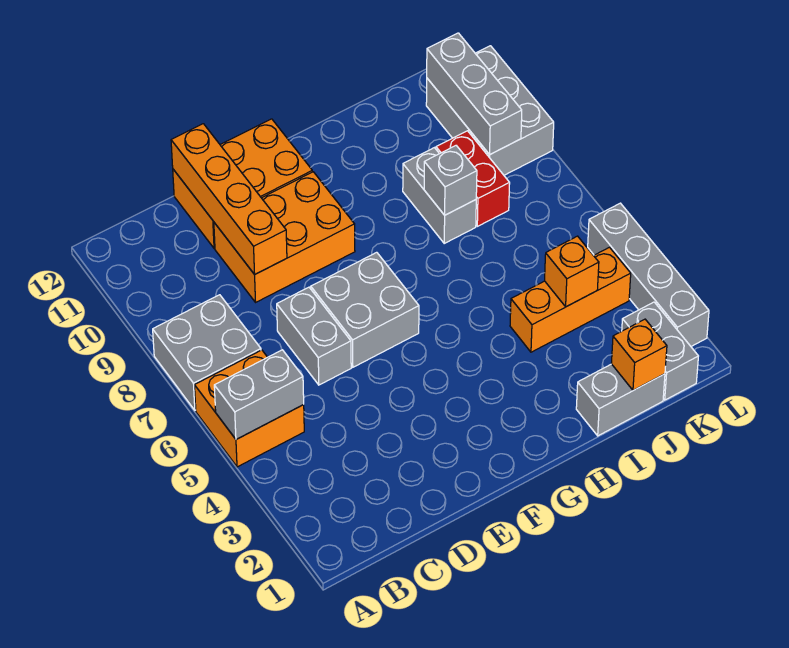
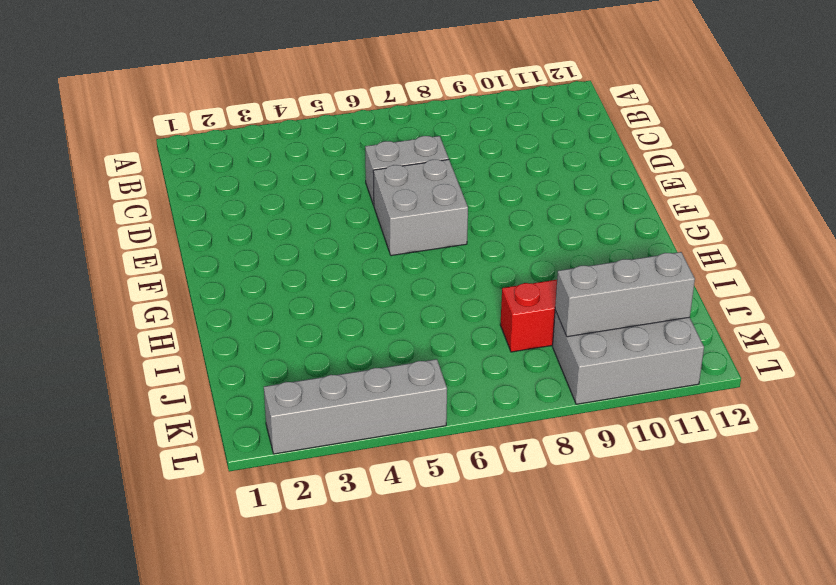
none -> orange 2x2 brick [195,350,304,467]
none -> grey 2x2 brick [153,295,261,410]
none -> orange 2x3 brick [214,172,355,302]

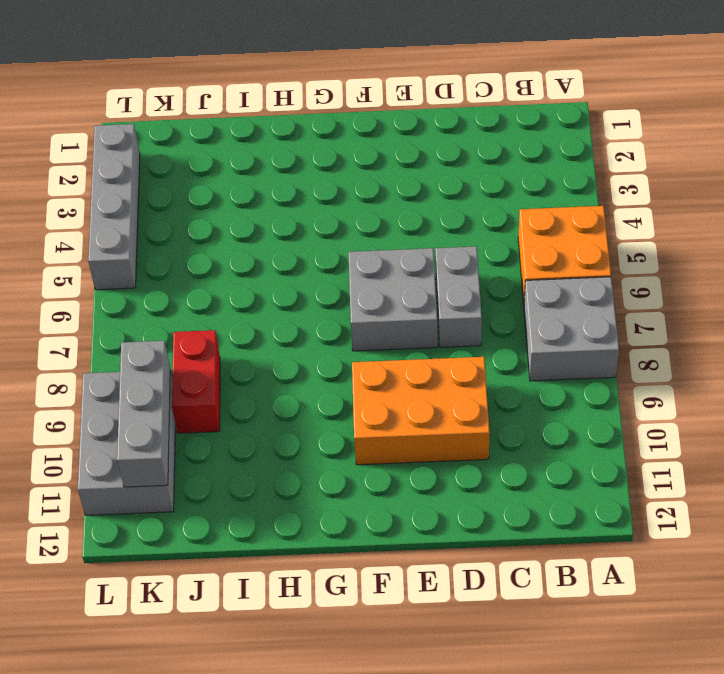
none -> orange 2x3 brick [173,119,312,248]
none -> grey 1x2 brick [576,364,665,436]
none -> orange 1x3 brick [510,247,631,352]

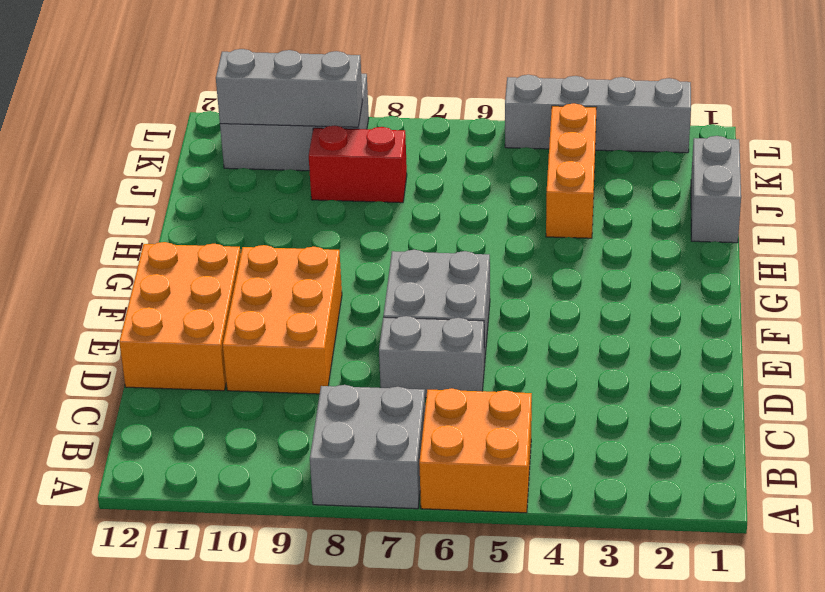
none -> grey 1x2 brick [403,148,476,243]
none -> grey 1x2 brick [622,302,698,400]
none -> grey 1x2 brick [214,350,304,439]

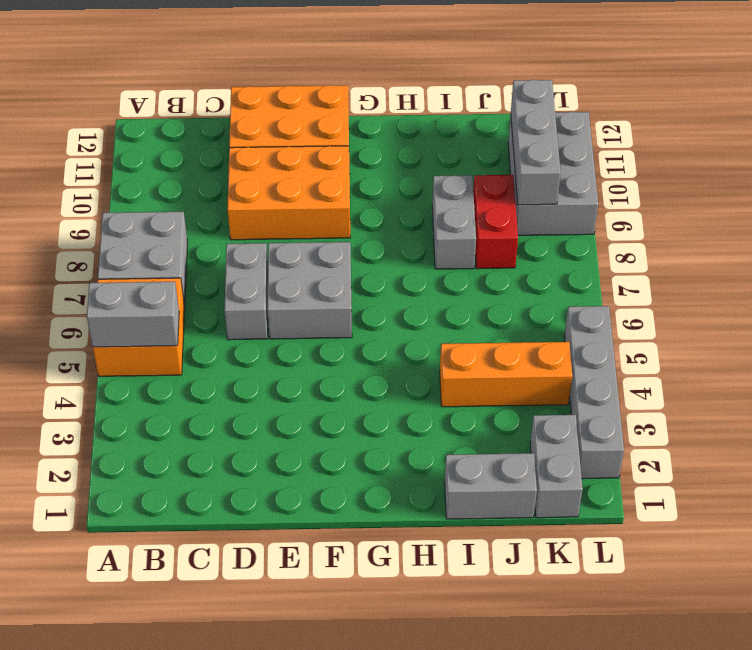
none -> orange 1x4 brick [171,124,287,275]
none -> grey 1x1 brick [424,146,477,215]
none -> orange 1x1 brick [611,319,667,390]

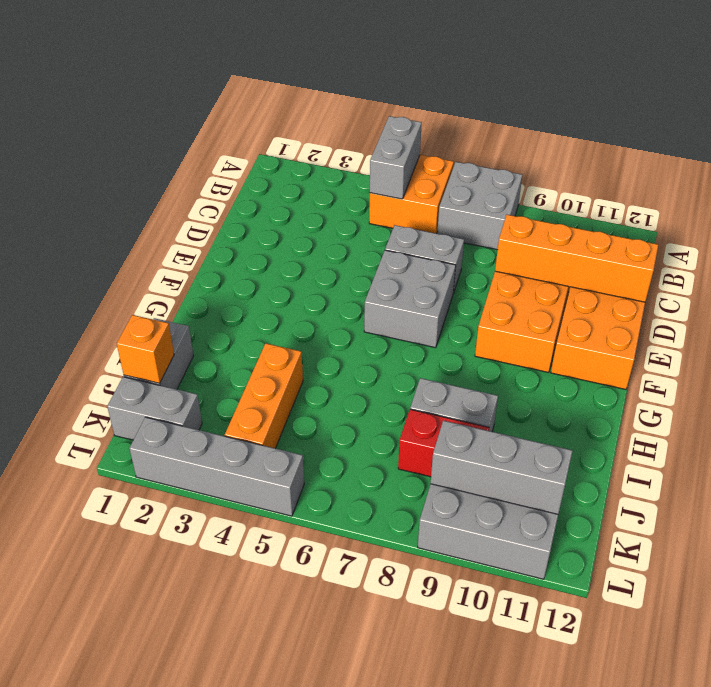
none -> grey 1x1 brick [424,146,477,215]
none -> orange 1x1 brick [545,236,599,307]

